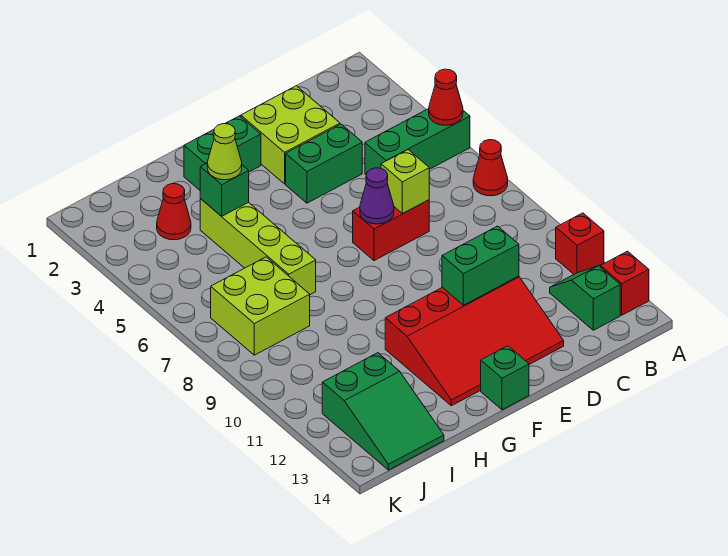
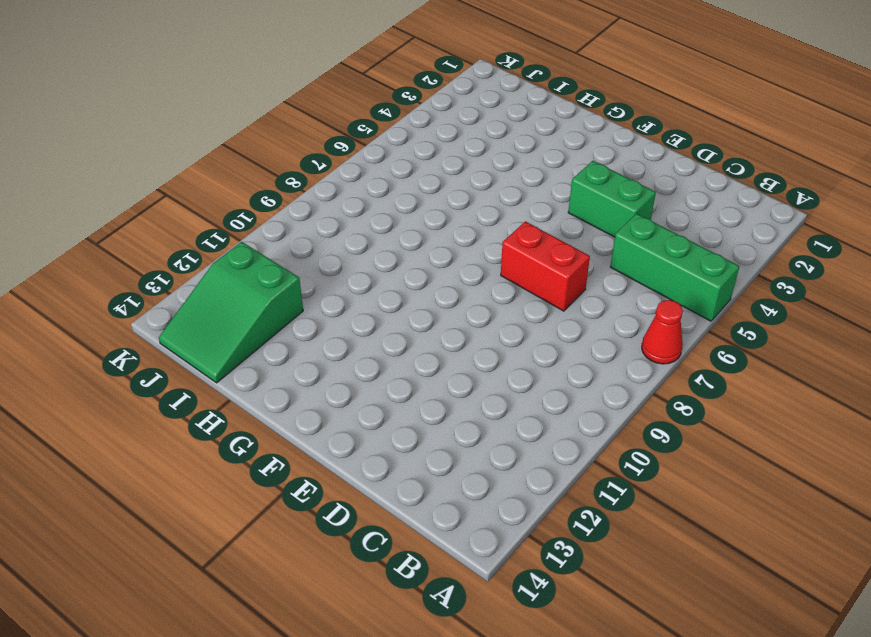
none -> red 1x1 brick [556,213,604,274]
none -> red 1x1 brick [601,251,649,315]
none -> green 1x2 slope [550,266,620,330]

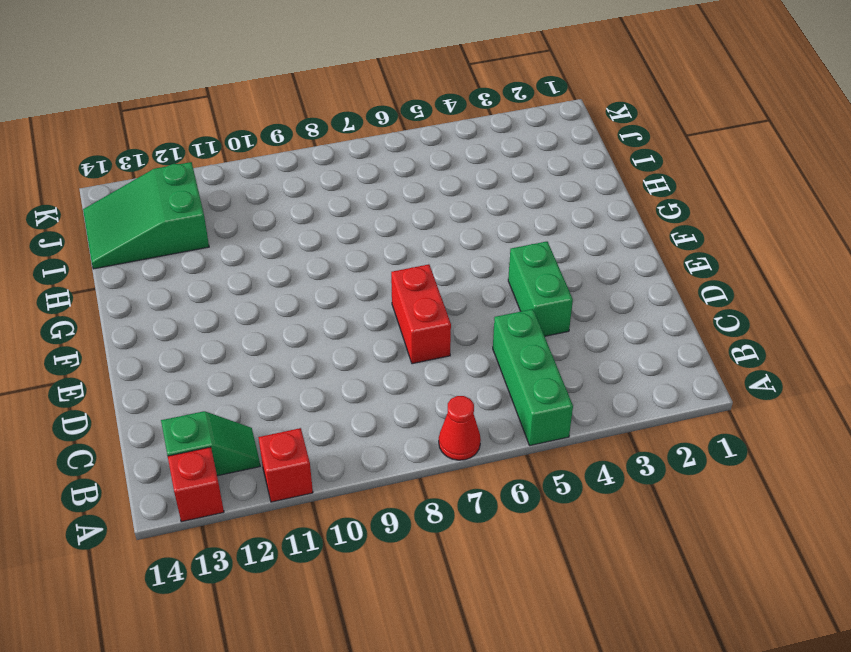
none -> lime 2x2 brick [241,86,340,184]
none -> red 3x4 slope [385,276,564,406]
none -> green 1x2 brick [184,116,261,190]

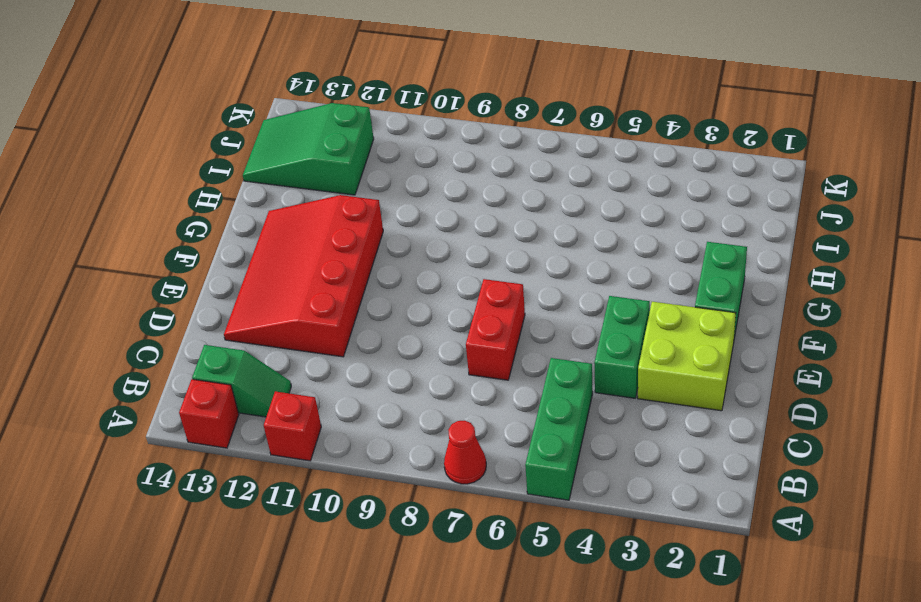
none -> green 1x1 brick [481,346,529,410]
none -> lime 1x4 brick [200,199,316,295]
none -> red 1x1 cone [157,184,191,240]

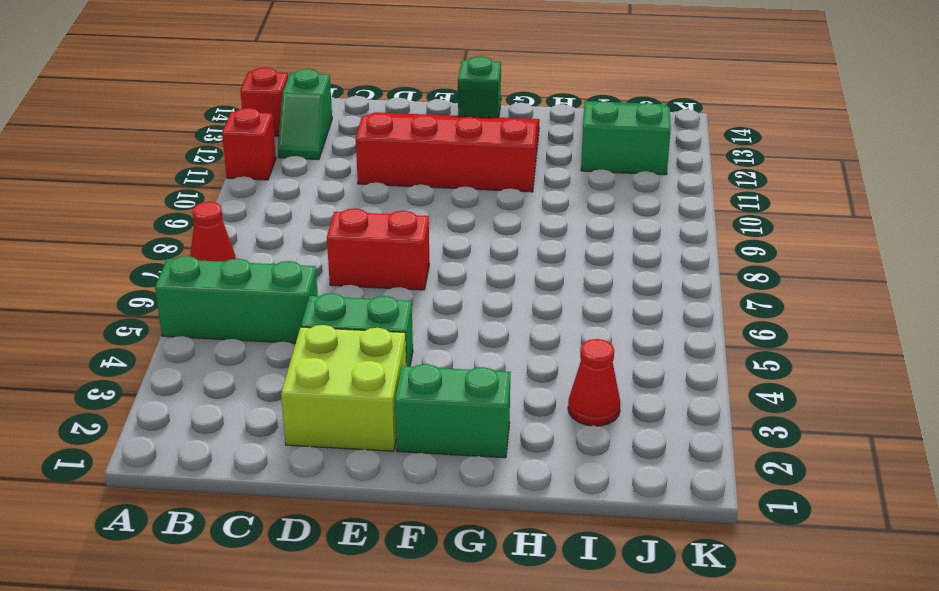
none -> lime 1x4 brick [200,199,316,295]
none -> lime 2x2 brick [211,257,310,355]
none -> red 1x1 cone [429,69,463,125]

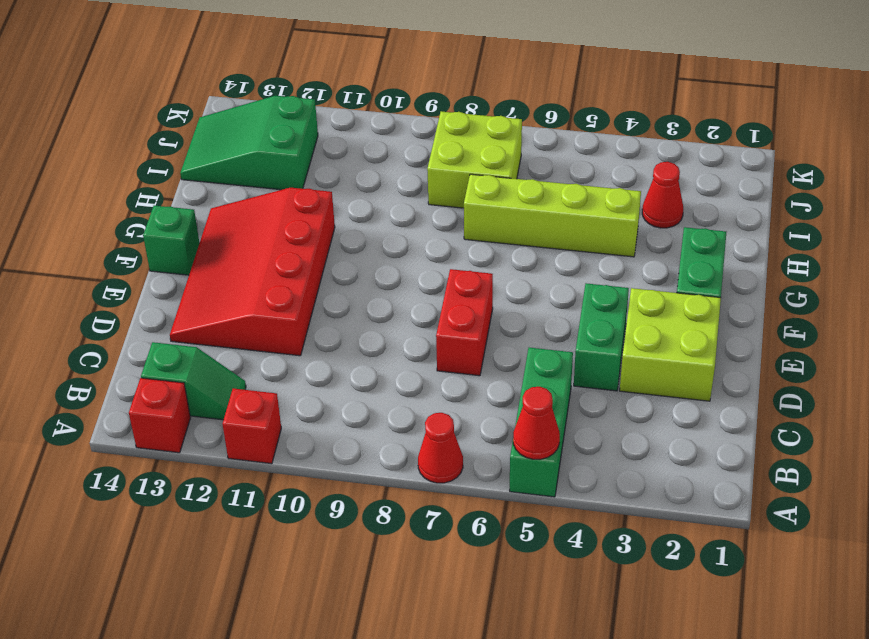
none -> lime 1x1 brick [381,150,429,214]
none -> green 1x2 brick [442,226,519,305]
none -> purple 1x1 cone [360,168,394,224]

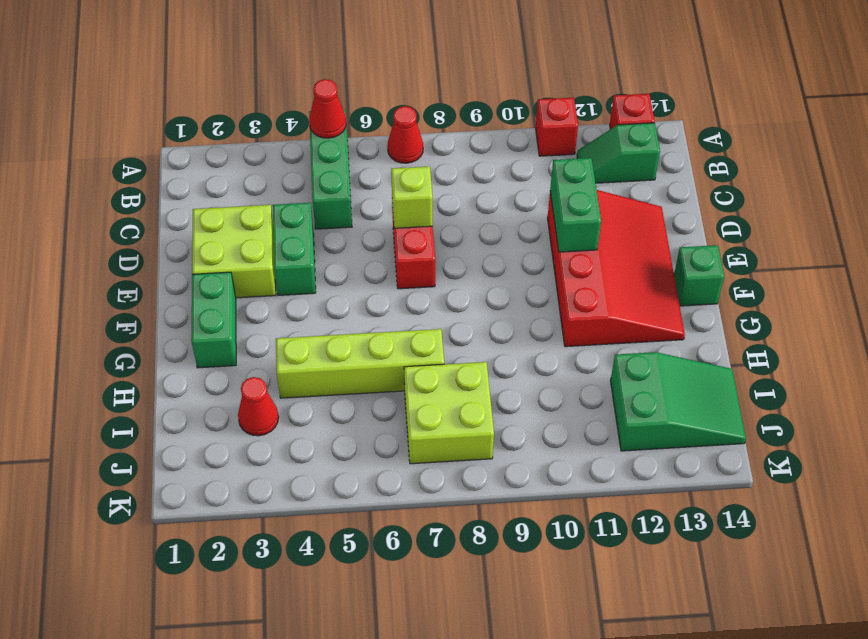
none -> purple 1x1 cone [360,168,394,224]
none -> green 1x1 brick [200,163,249,216]
none -> lime 1x1 cone [207,124,242,180]

